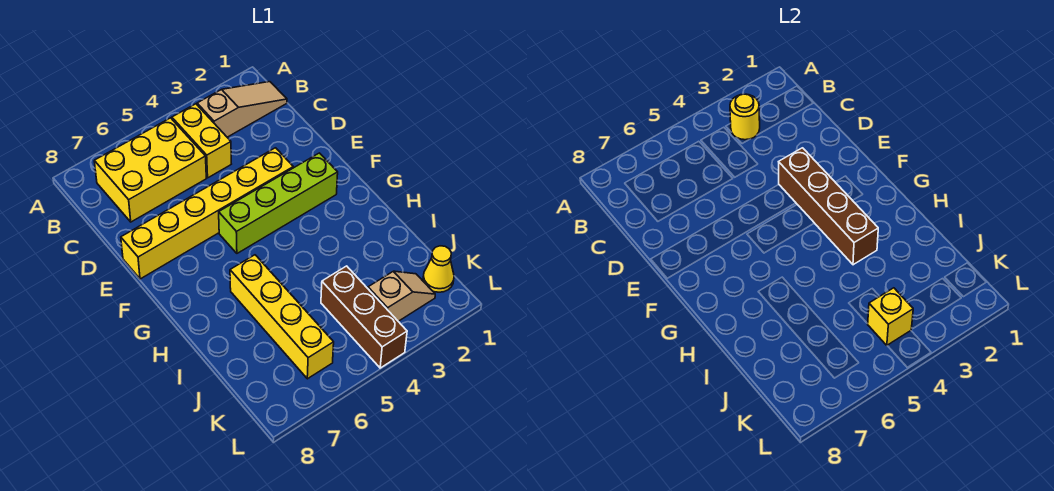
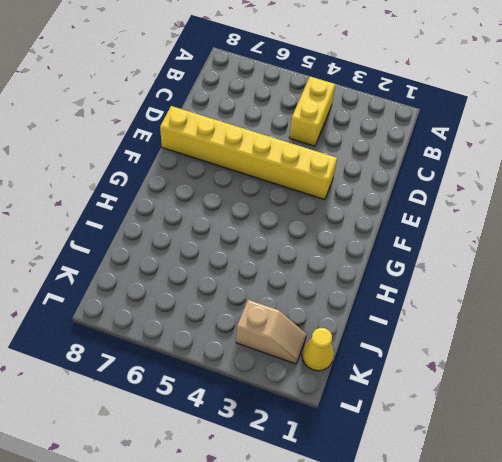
none -> tan 1x3 slope [197,82,287,137]
none -> yellow 2x3 brick [94,118,206,222]
none -> lime 1x4 brick [219,153,338,253]

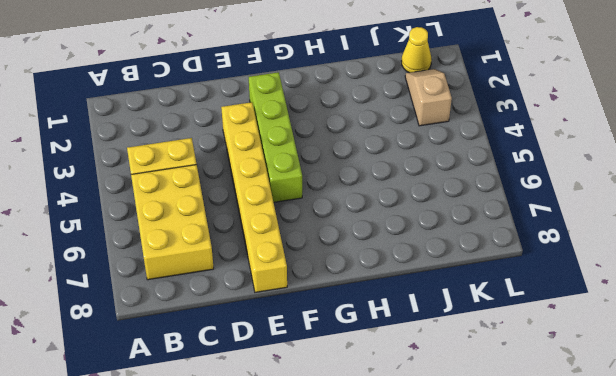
none -> tan 1x3 slope [197,82,287,137]
none -> yellow 1x4 brick [230,255,334,379]
none -> brown 1x3 brick [321,266,407,368]

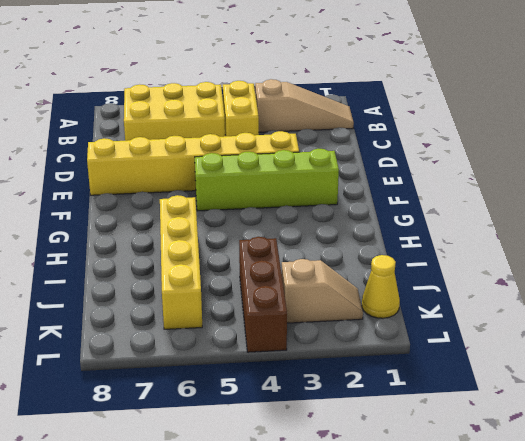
none -> yellow 1x1 round brick [730,94,760,140]
none -> brown 1x4 brick [779,148,878,265]
none -> yellow 1x1 brick [868,288,913,345]

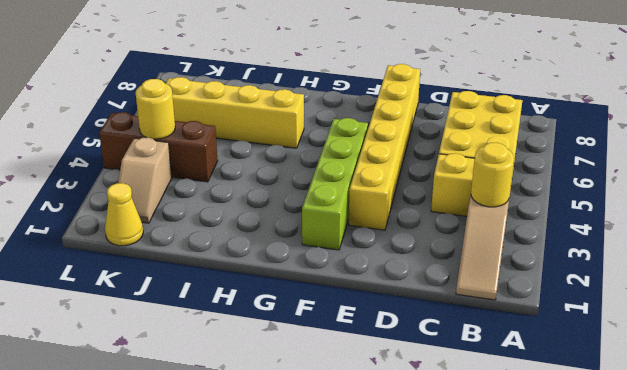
yellow 1x1 round brick [136,79,175,139] -> yellow 1x1 brick [868,288,913,345]
none -> brown 1x4 brick [779,148,878,265]

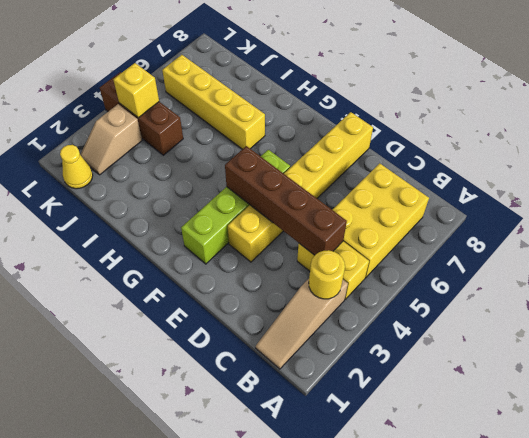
brown 1x4 brick [225,146,347,255] -> brown 1x4 brick moved to [779,148,878,265]

